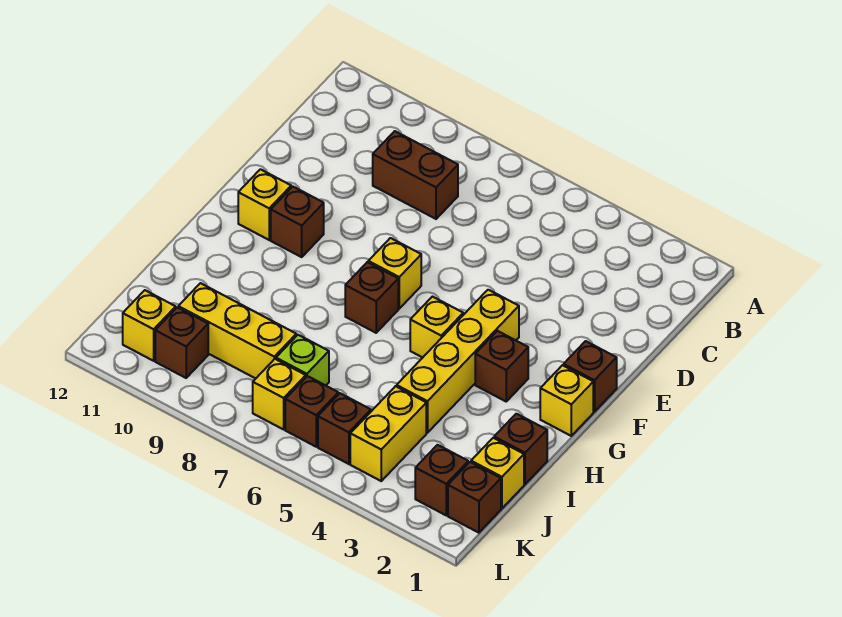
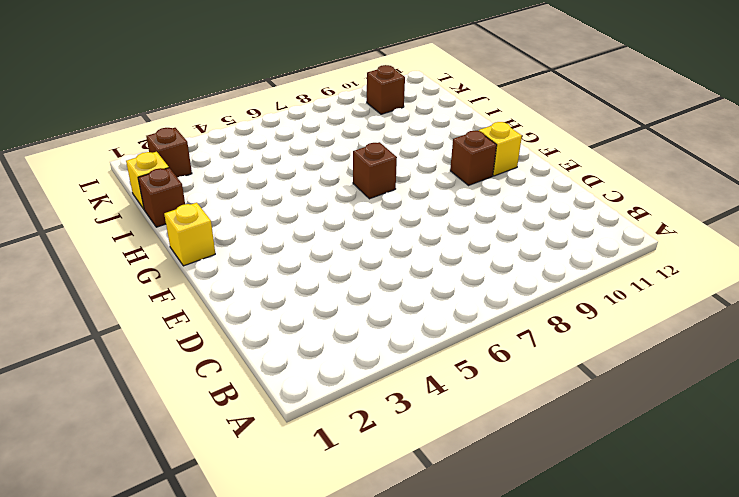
none -> brown 1x2 brick [373,131,458,219]
none -> brown 1x1 brick [564,341,617,412]
none -> yellow 1x4 brick [397,290,519,433]

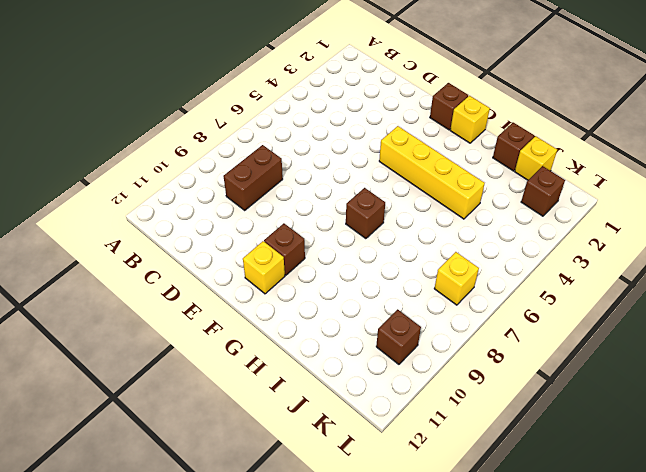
none -> yellow 1x1 brick [368,238,421,309]
none -> brown 1x1 brick [475,331,528,401]
none -> yellow 1x1 brick [410,297,463,358]

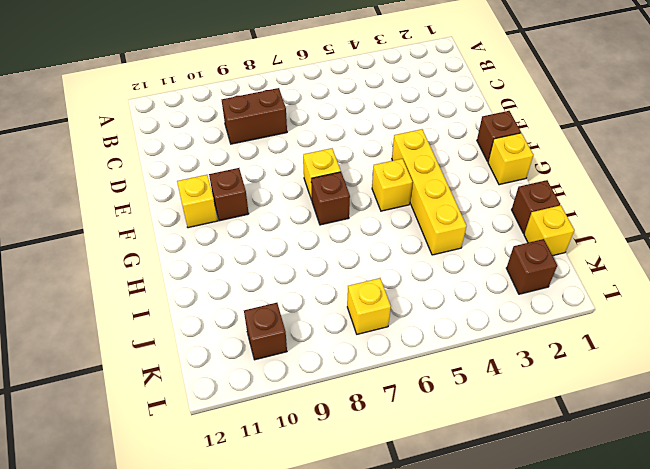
none -> brown 1x1 brick [475,331,528,401]
none -> yellow 1x2 brick [350,386,426,481]
none -> lime 1x1 brick [276,335,329,386]

